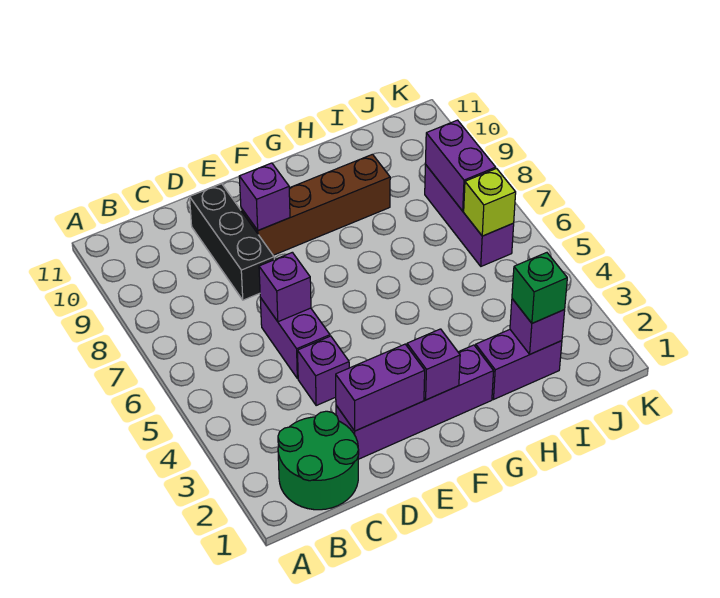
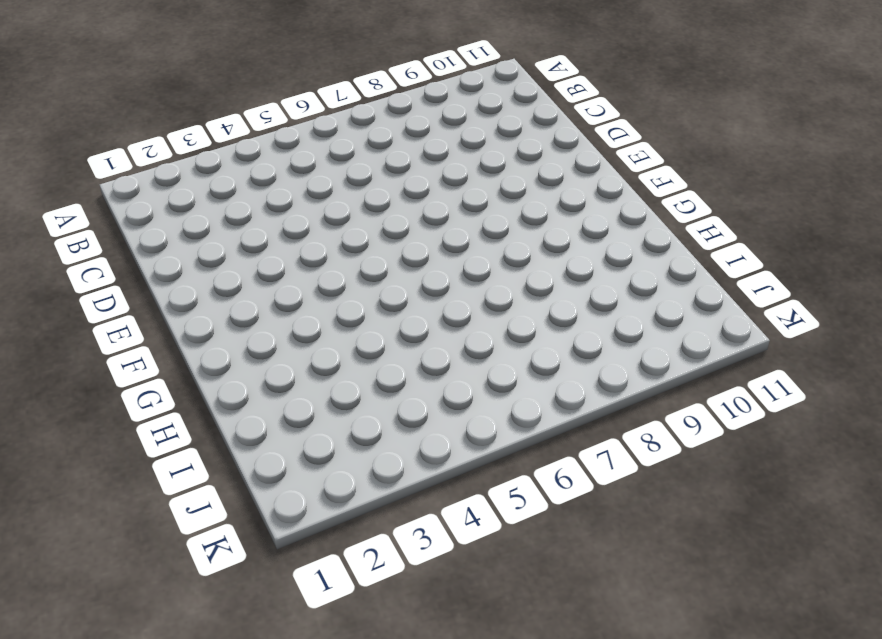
none -> green 2x2 round brick [278,411,359,510]
none -> purple 1x4 brick [336,345,494,459]
none -> purple 1x1 brick [298,336,349,405]

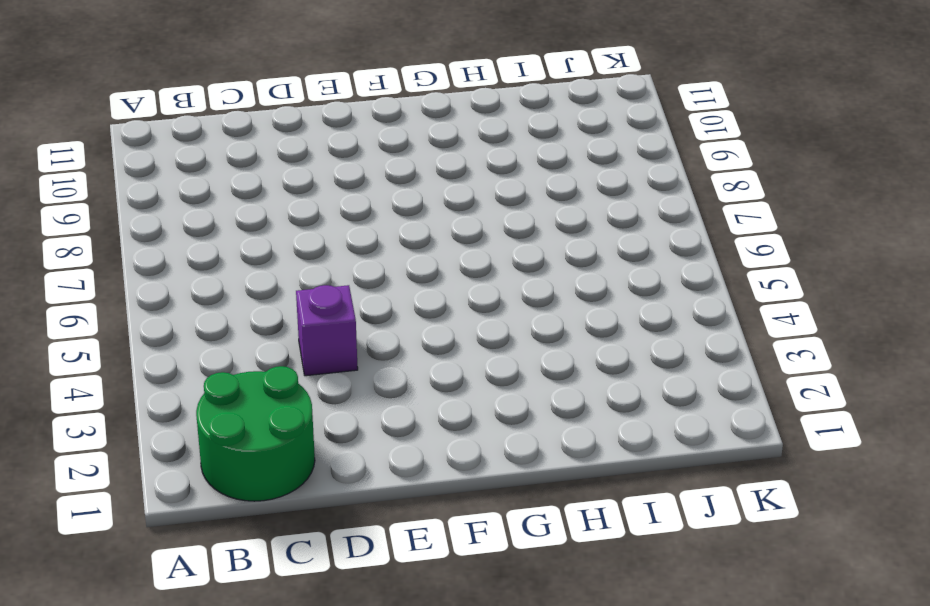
none -> purple 1x4 brick [336,345,494,459]
none -> purple 1x2 brick [260,298,330,379]
none -> black 1x3 brick [190,184,274,300]

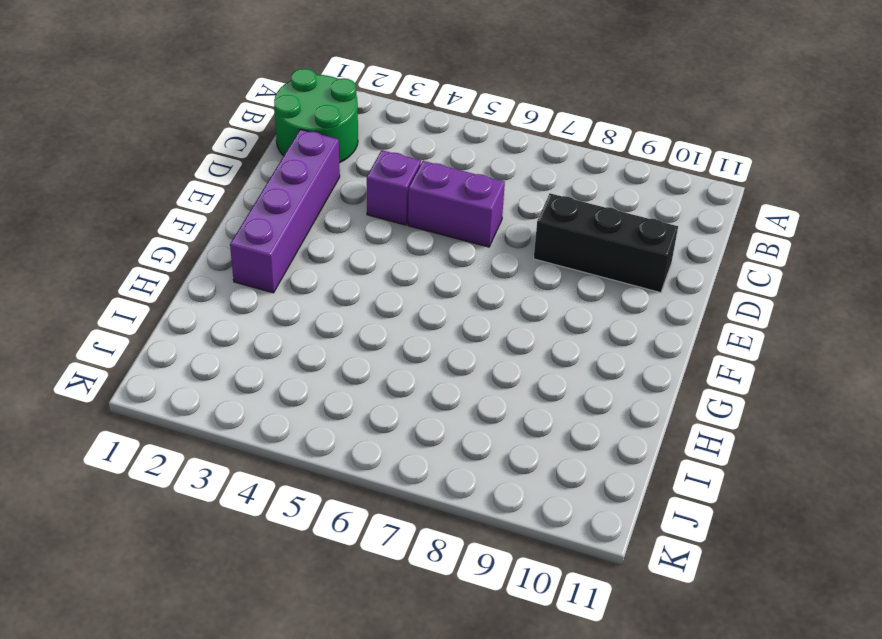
none -> brown 1x4 brick [241,154,390,255]
none -> purple 1x2 brick [476,330,562,399]
none -> purple 1x3 brick [425,165,514,266]

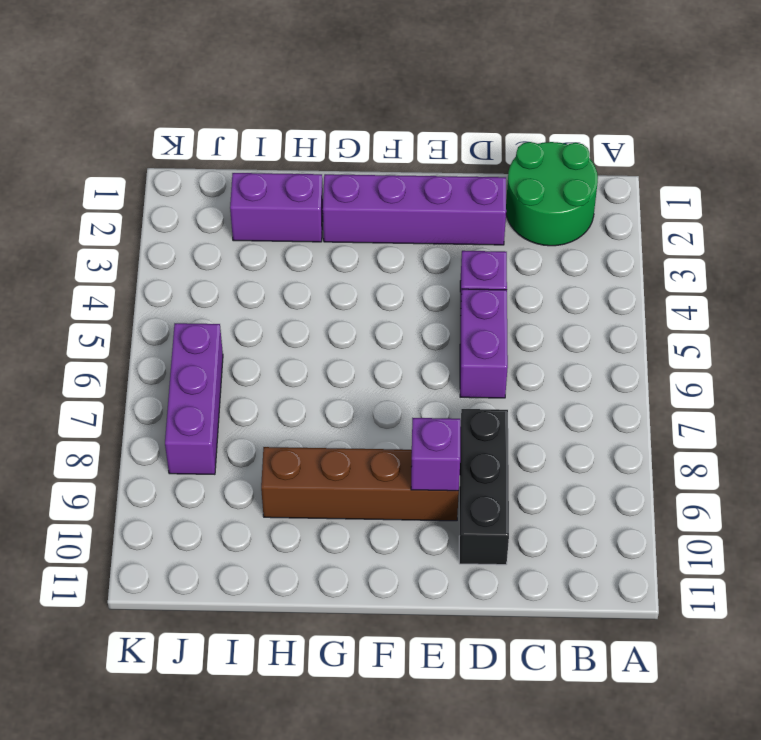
none -> purple 1x2 brick [336,344,425,431]
none -> purple 1x1 brick [259,252,311,322]
none -> purple 1x1 brick [407,329,460,400]

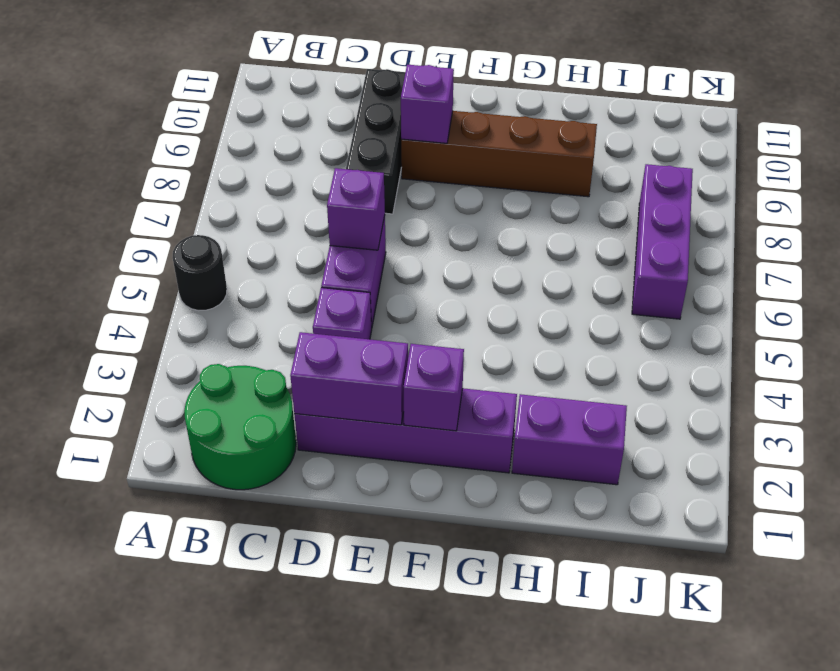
black 1x1 round brick [173,235,227,311] -> none
none -> purple 1x1 brick [510,299,565,354]
none -> lime 1x1 brick [464,169,516,236]
none -> purple 1x2 brick [425,120,496,211]

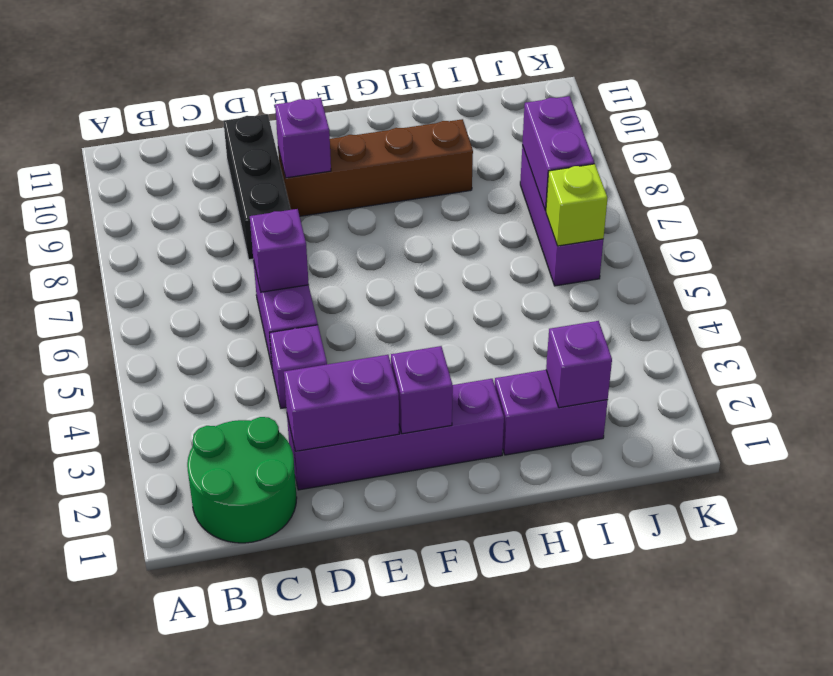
none -> green 1x1 brick [512,253,567,323]

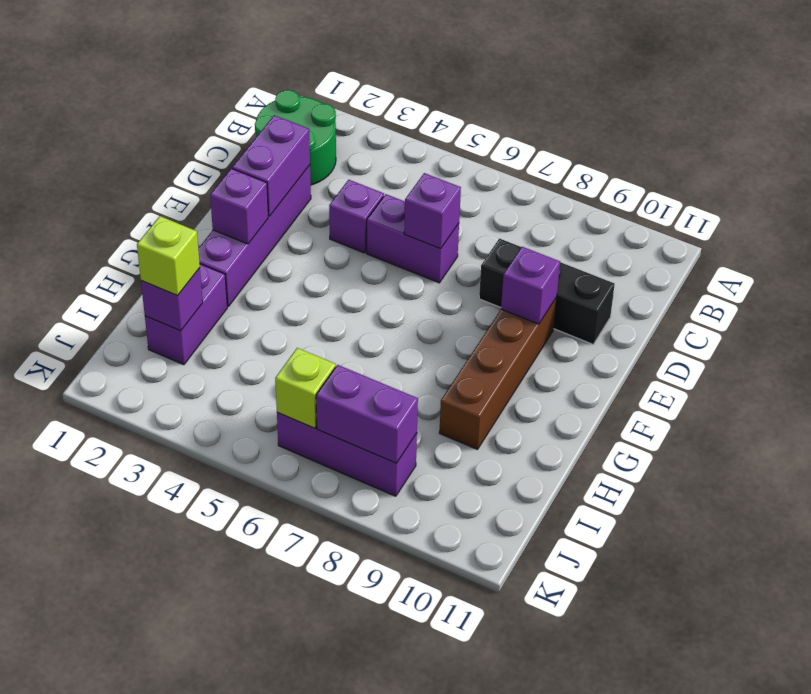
lime 1x1 brick [137,216,200,296] -> green 1x1 brick [512,253,567,323]

